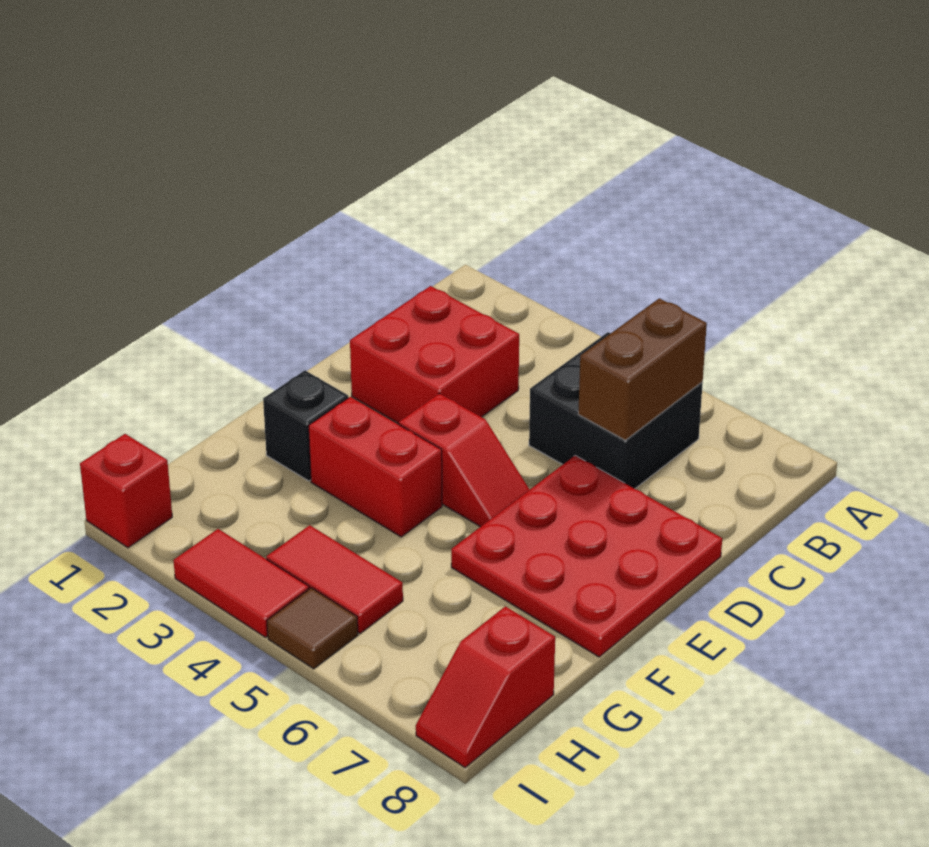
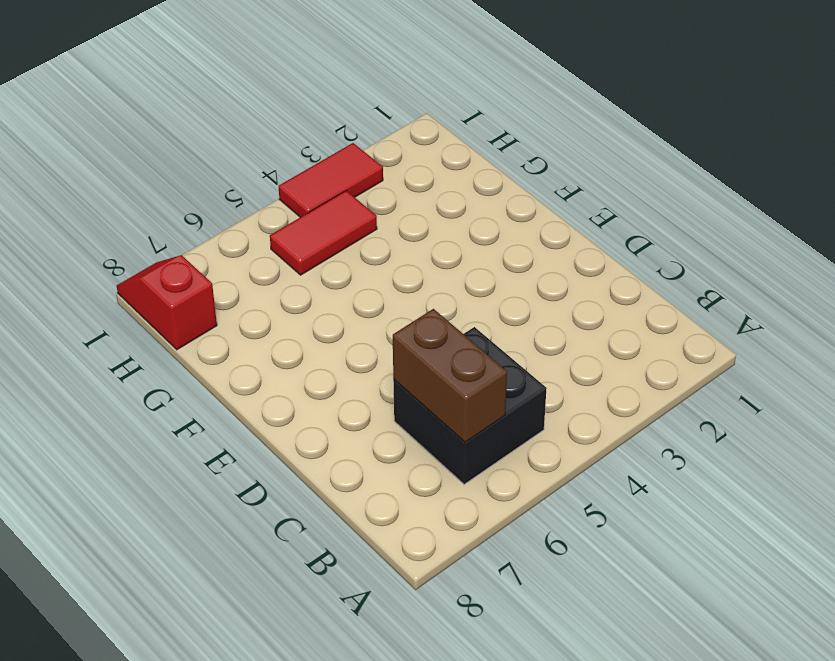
none -> red 2x2 brick [350,286,519,424]
none -> red 3x3 plate [451,456,722,657]
none -> red 1x2 slope [399,393,530,527]

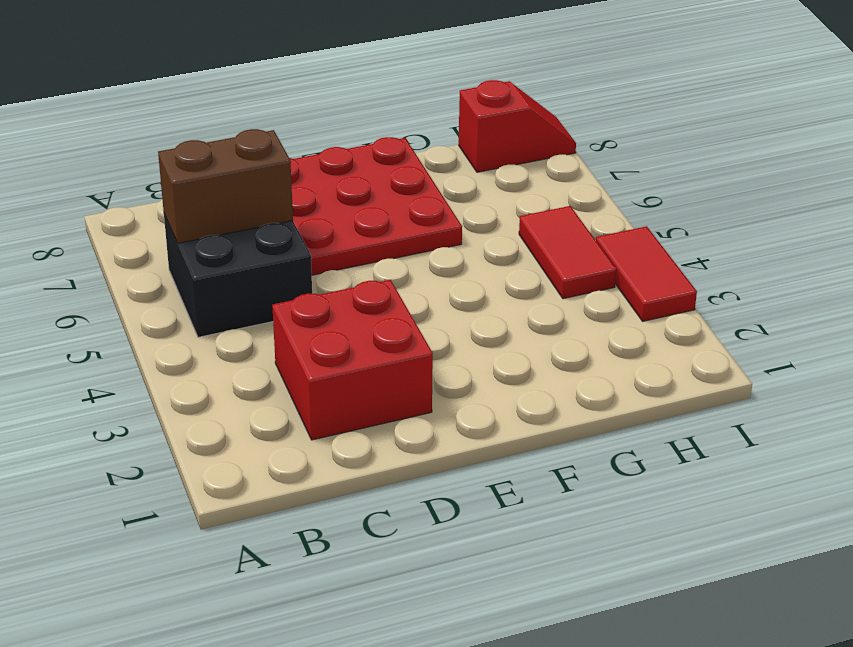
none -> red 1x2 slope [399,393,530,527]
none -> black 1x1 brick [263,371,348,481]
none -> red 1x2 brick [309,397,442,537]

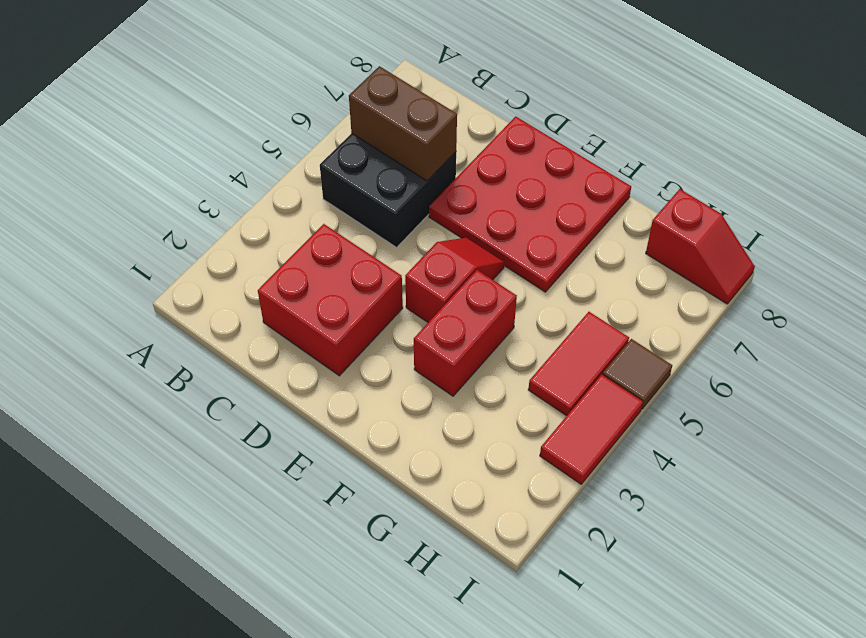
none -> black 1x1 brick [263,371,348,481]
none -> red 1x1 brick [80,434,172,548]

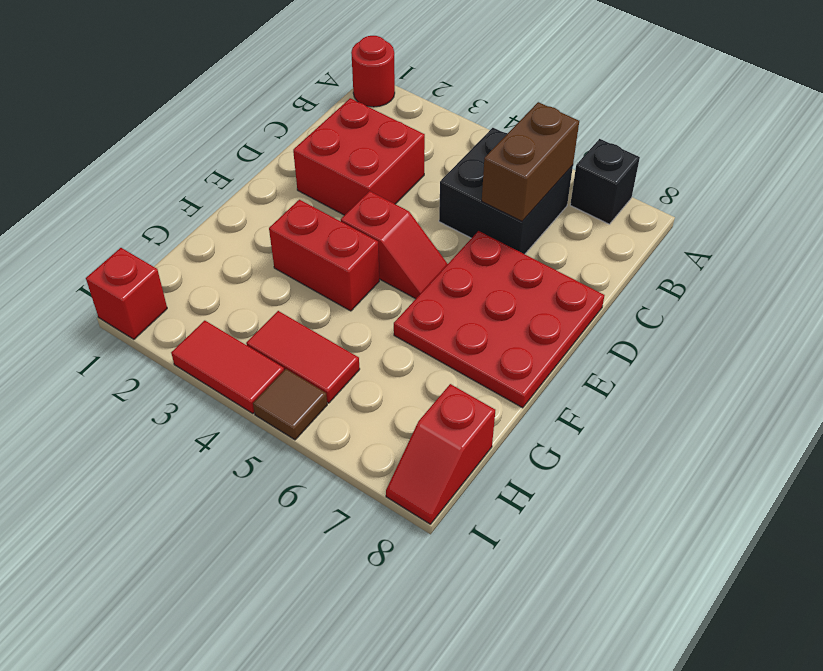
red 1x1 round brick [351,36,395,107] -> none
black 1x1 brick [570,139,640,224] -> black 1x1 brick moved to [263,371,348,481]

